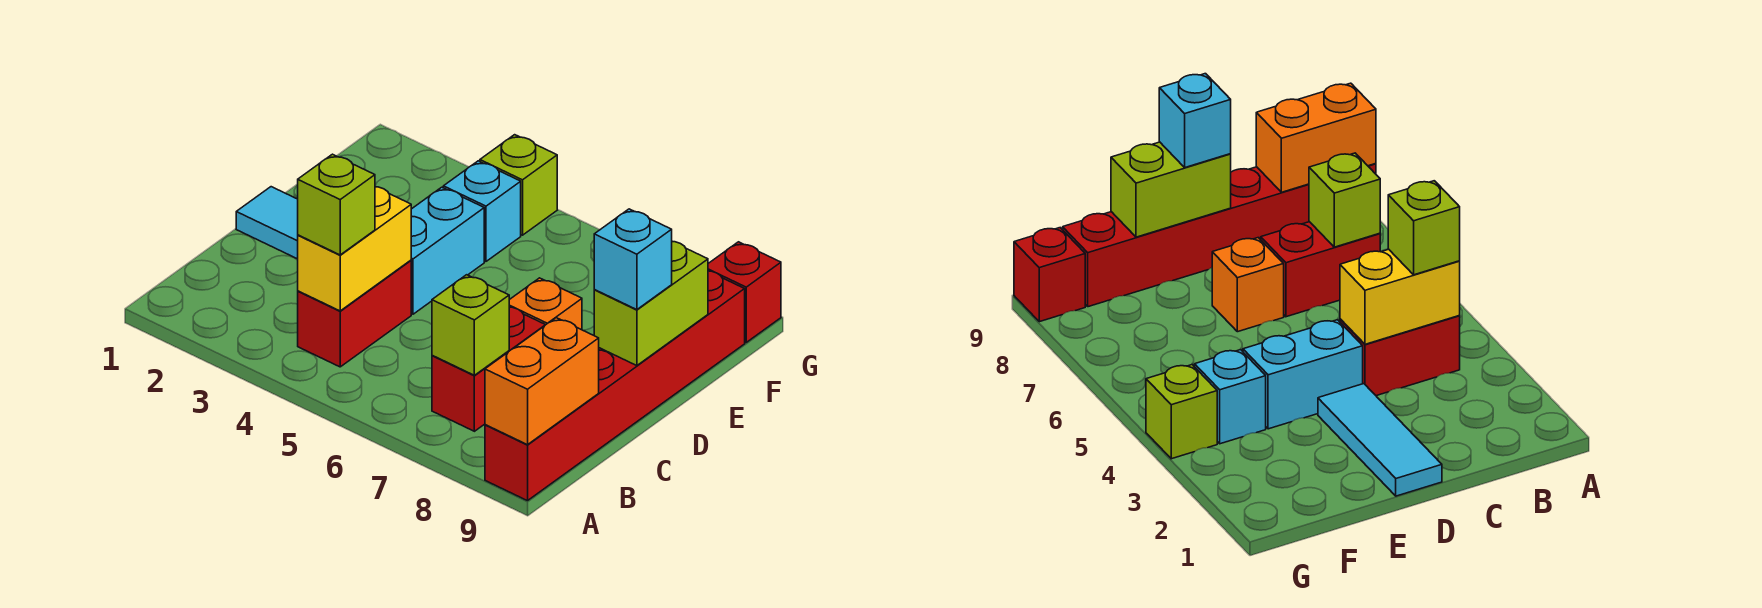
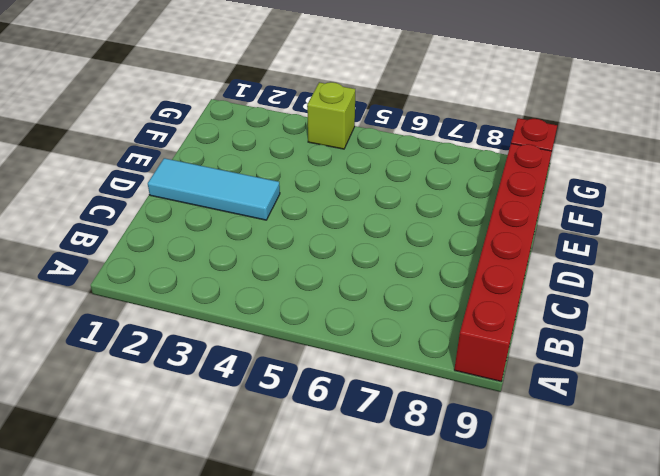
none -> red 1x2 brick [298,260,411,367]
none -> red 1x2 brick [432,307,545,431]
none -> cyan 1x2 brick [411,187,484,314]

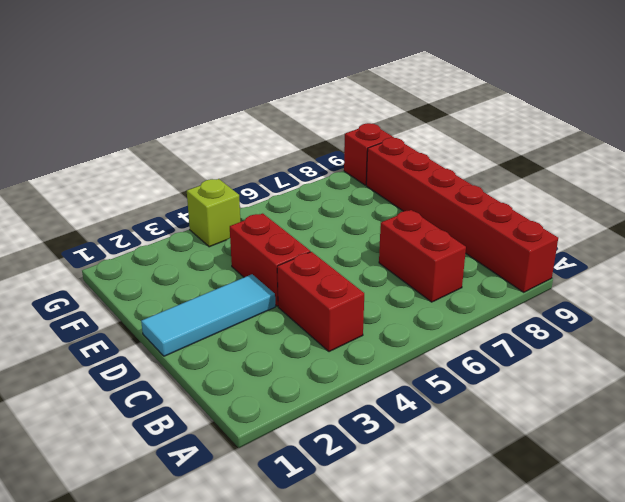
red 1x2 brick [230,213,310,306] -> cyan 1x2 brick [411,187,484,314]
none -> orange 1x1 brick [509,278,582,330]
none -> cyan 1x1 brick [443,161,521,261]
none -> orange 1x2 brick [485,318,599,445]

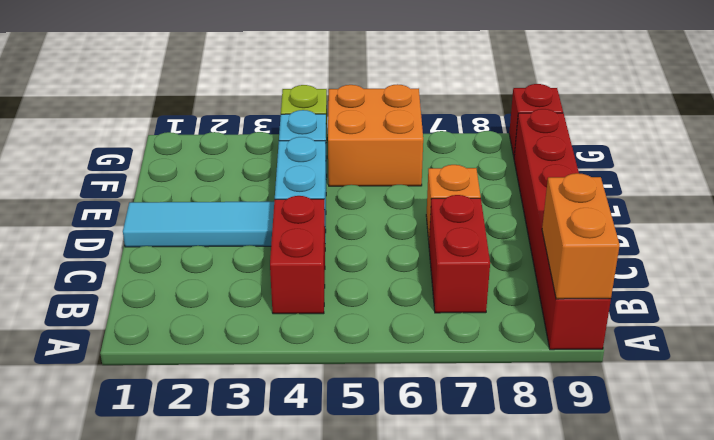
orange 2x2 brick [328,84,423,186] -> none
none -> yellow 1x2 brick [298,187,411,311]
none -> lime 1x1 brick [432,275,509,375]
none -> lime 1x2 brick [594,241,708,366]

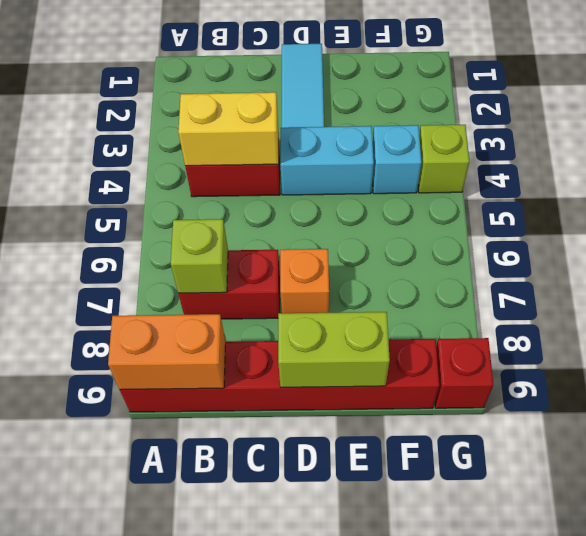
none -> lime 1x1 brick [298,154,375,255]
none -> cyan 1x1 brick [594,209,672,310]

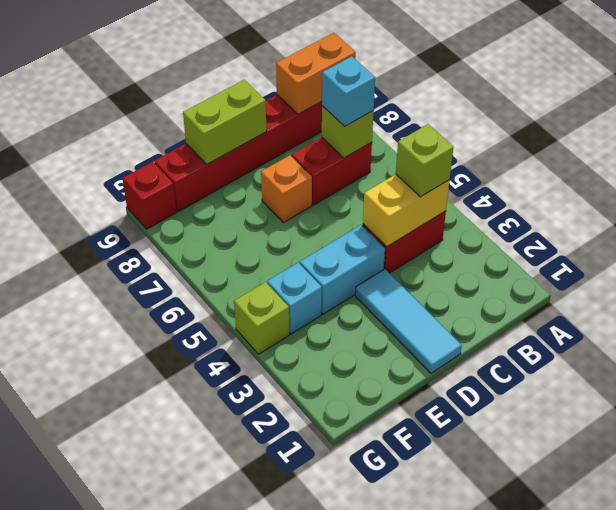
cyan 1x1 brick [322,56,375,126] -> cyan 1x1 brick moved to [594,209,672,310]

